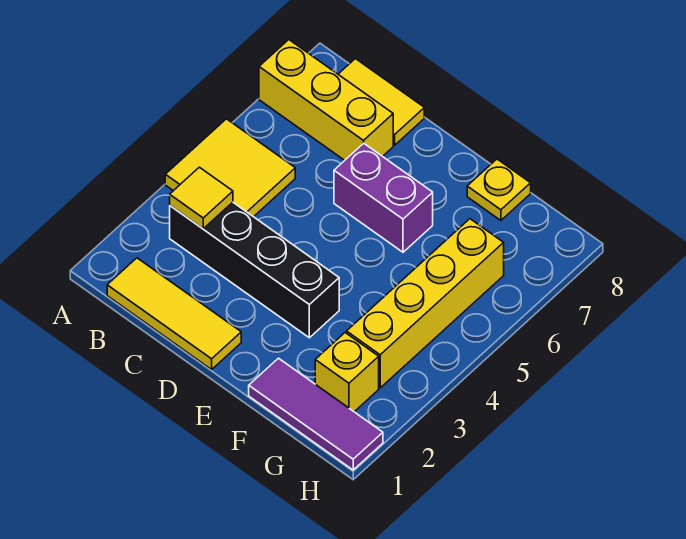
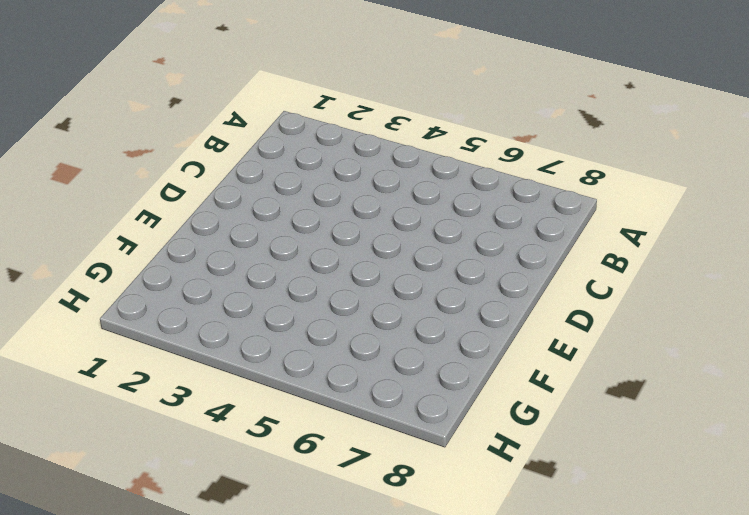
none -> yellow 2x2 tile [165,119,295,217]
none -> yellow 1x3 brick [259,40,393,160]

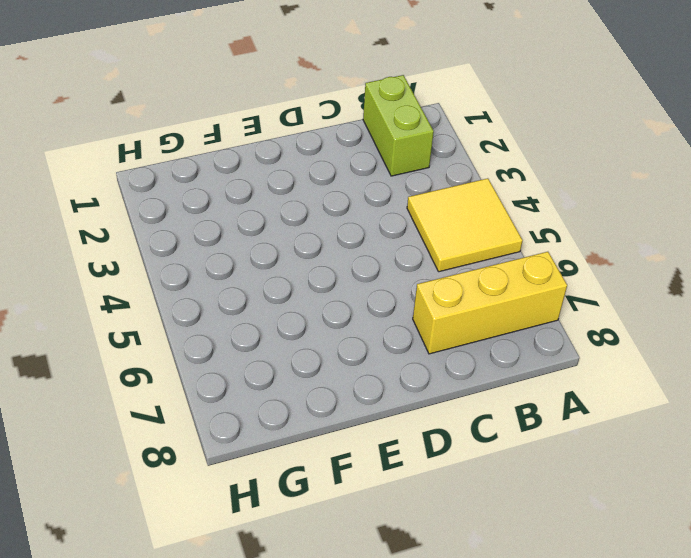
lime 1x2 brick [363,75,434,176] -> yellow 1x3 tile [107,258,241,369]
none -> black 1x4 brick [170,202,339,338]
none -> yellow 1x2 tile [338,59,424,145]

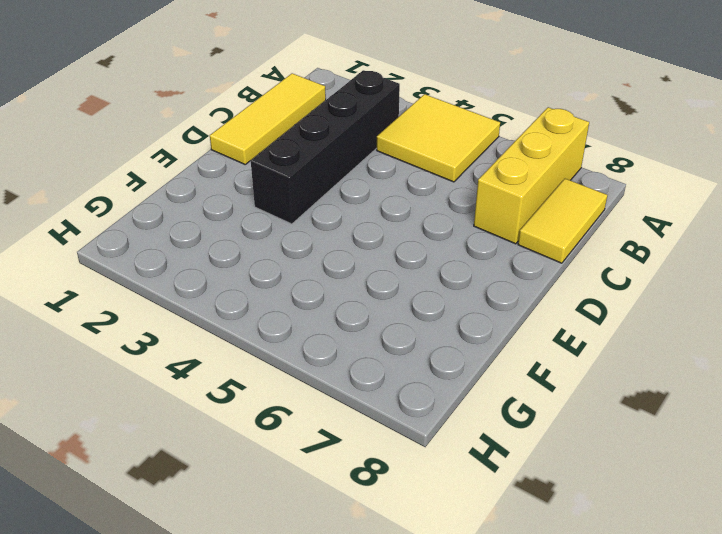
none -> purple 1x2 brick [334,143,433,252]
none -> purple 1x3 tile [249,358,383,470]

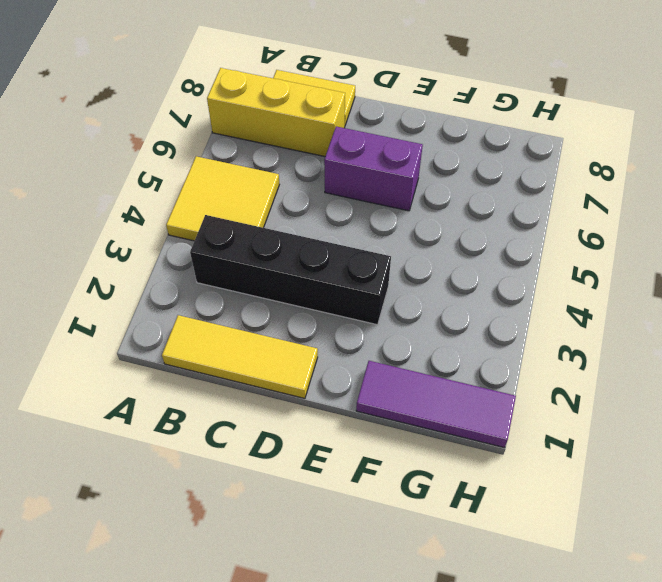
none -> yellow 1x1 plate [467,159,531,220]
none -> yellow 1x1 brick [315,333,379,412]

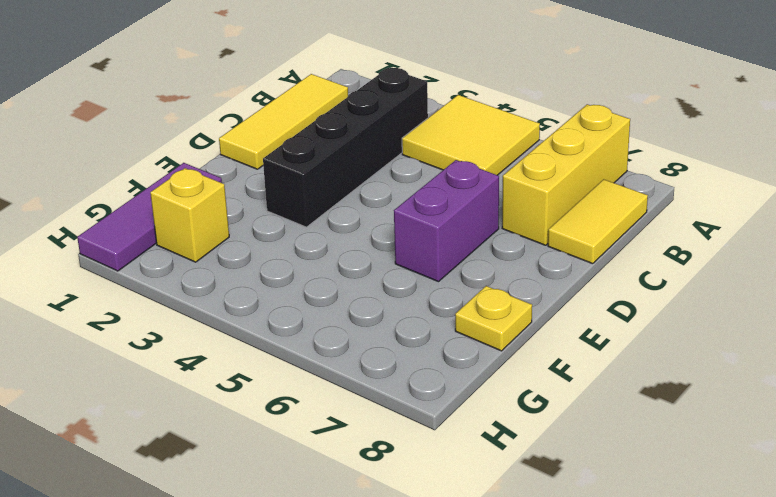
none -> yellow 1x4 brick [347,219,504,388]
none -> yellow 1x1 tile [170,167,233,229]

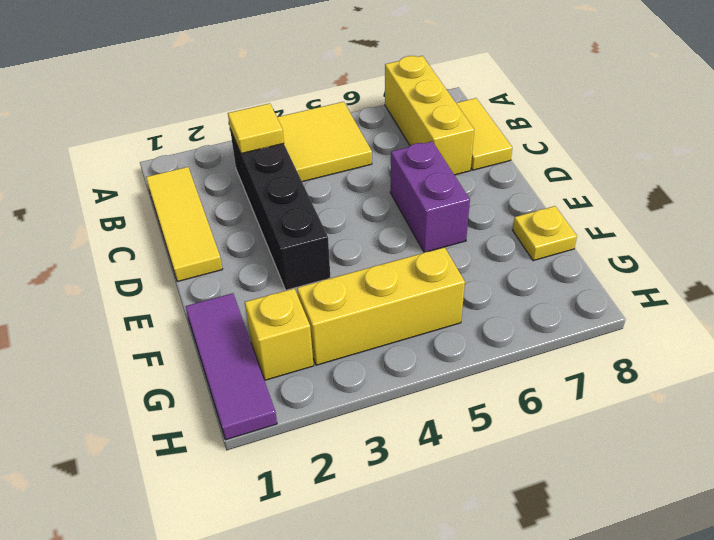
yellow 1x3 brick [297,247,465,365] -> yellow 1x4 brick [347,219,504,388]

